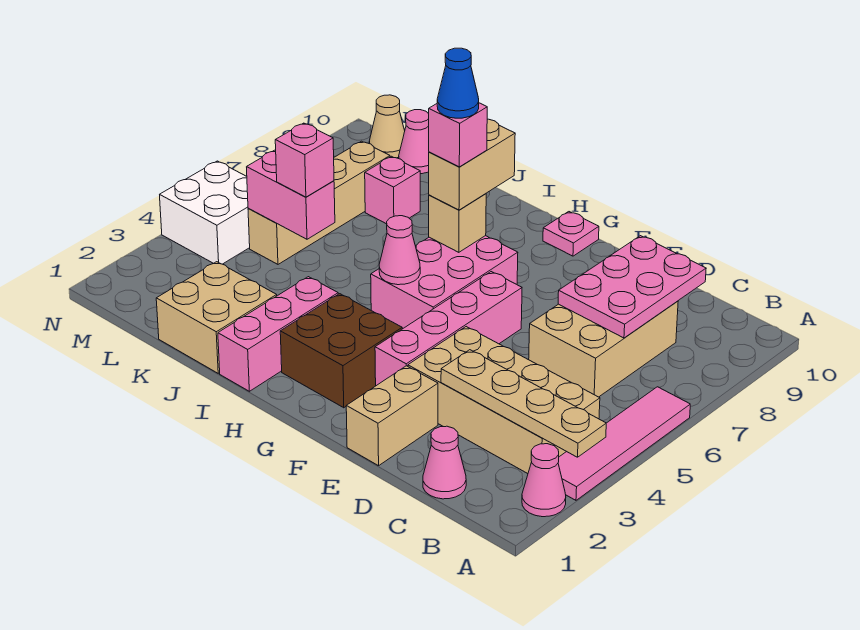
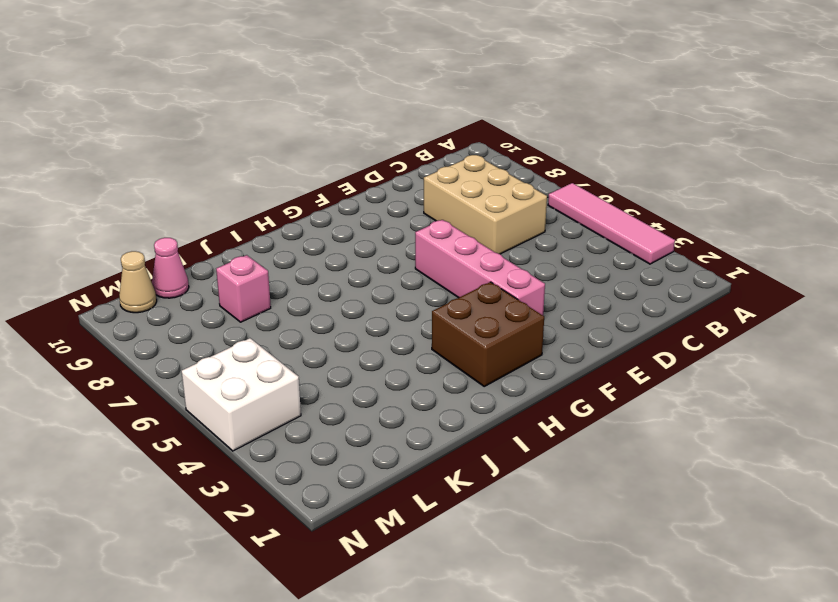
none -> pink 1x1 cone [522,444,566,517]
none -> tan 2x4 brick [408,327,600,474]
none -> pink 1x1 cone [423,426,466,499]

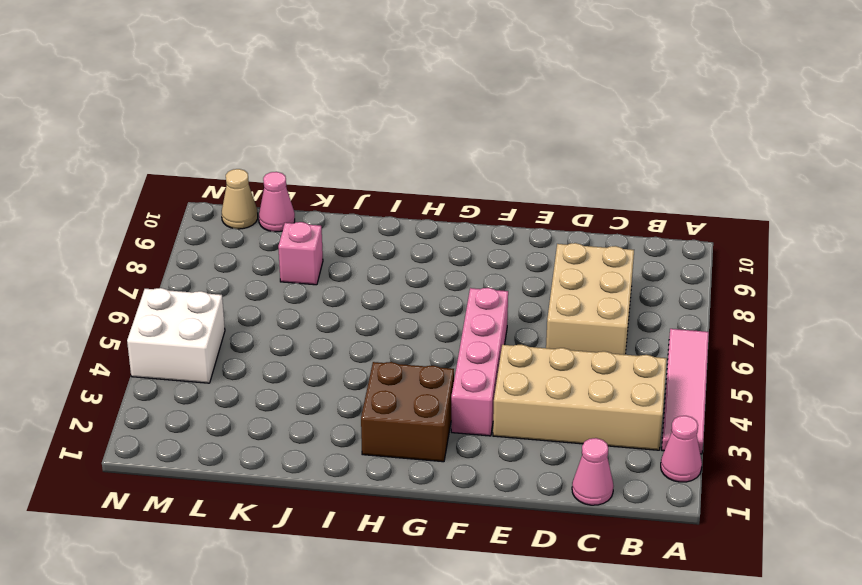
none -> tan 1x2 brick [346,366,438,466]
none -> pink 2x3 brick [371,236,518,329]
none -> pink 1x1 plate [543,212,599,256]

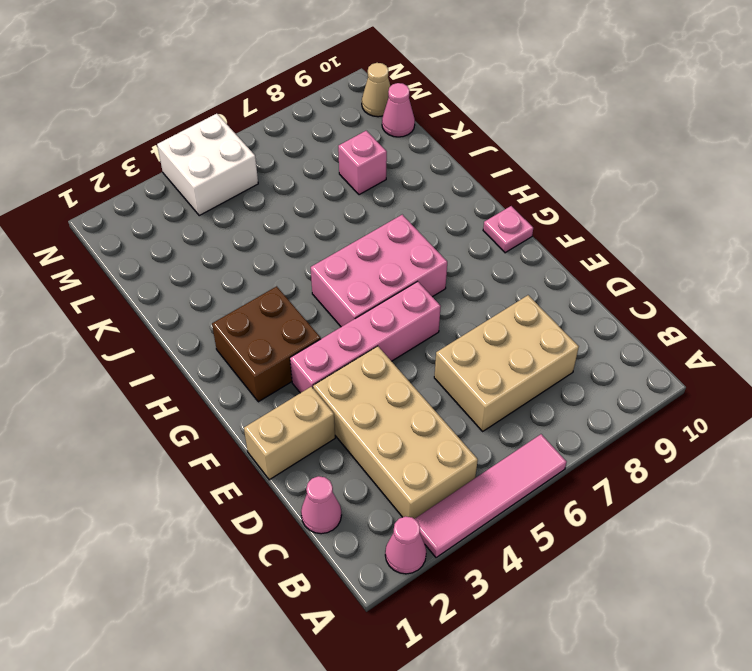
none -> pink 1x3 brick [218,277,338,391]
none -> tan 2x2 brick [156,262,277,373]
none -> tan 1x4 brick [248,141,390,264]

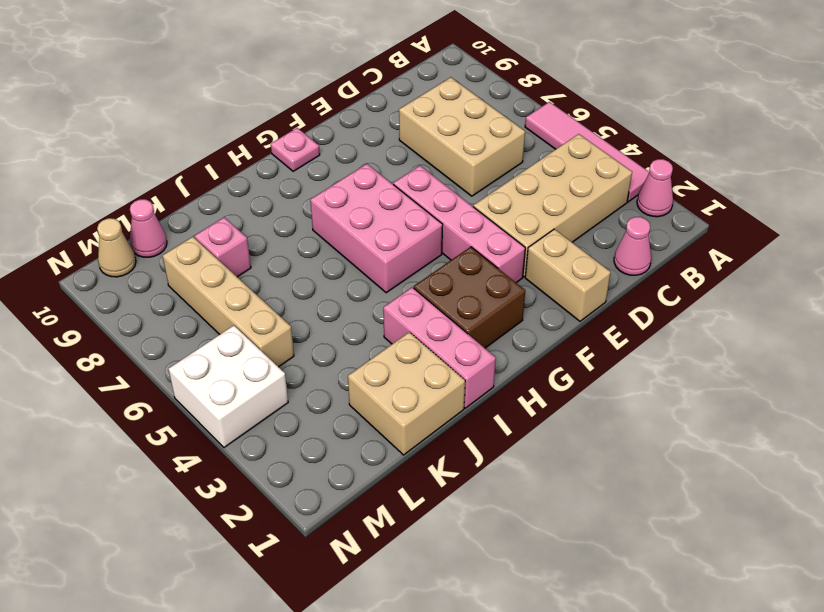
none -> tan 1x4 plate [441,350,606,457]
none -> pink 2x3 plate [558,236,706,338]
none -> pink 1x1 cone [379,216,420,285]

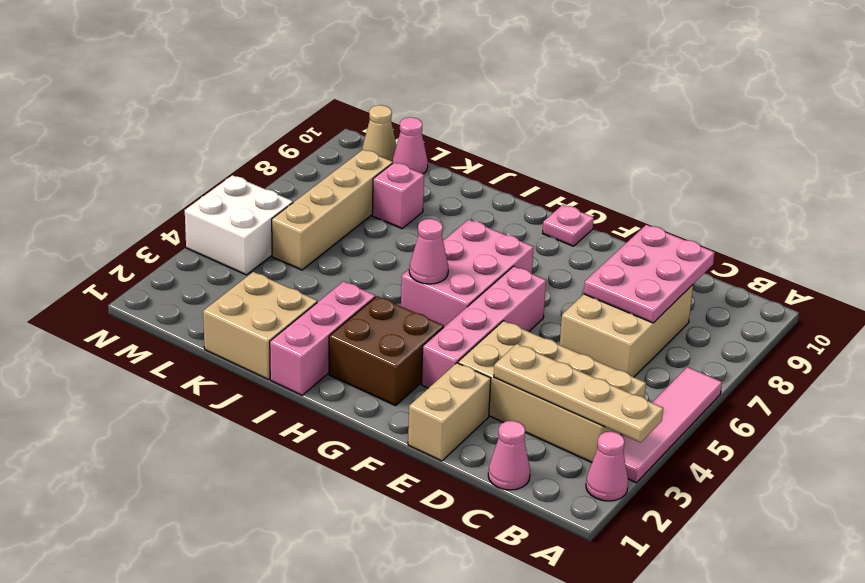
none -> tan 1x1 brick [429,194,486,252]
none -> pink 1x2 brick [247,150,335,239]
none -> tan 1x2 brick [429,119,515,210]

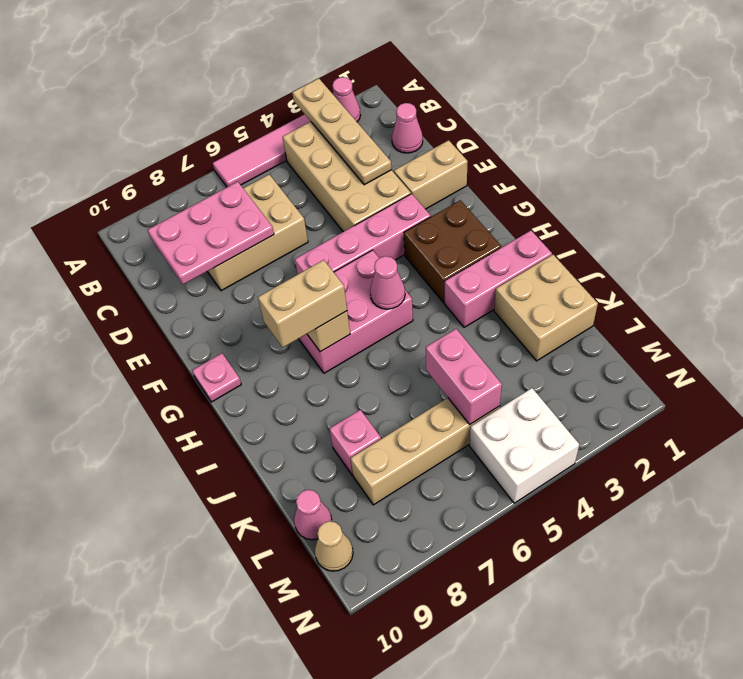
none -> pink 1x1 brick [275,123,334,197]
none -> pink 1x1 brick [429,103,487,167]
none -> blue 1x1 cone [437,48,479,118]

